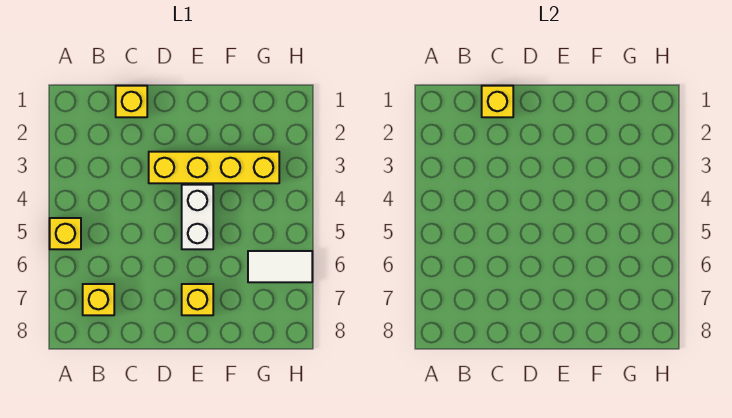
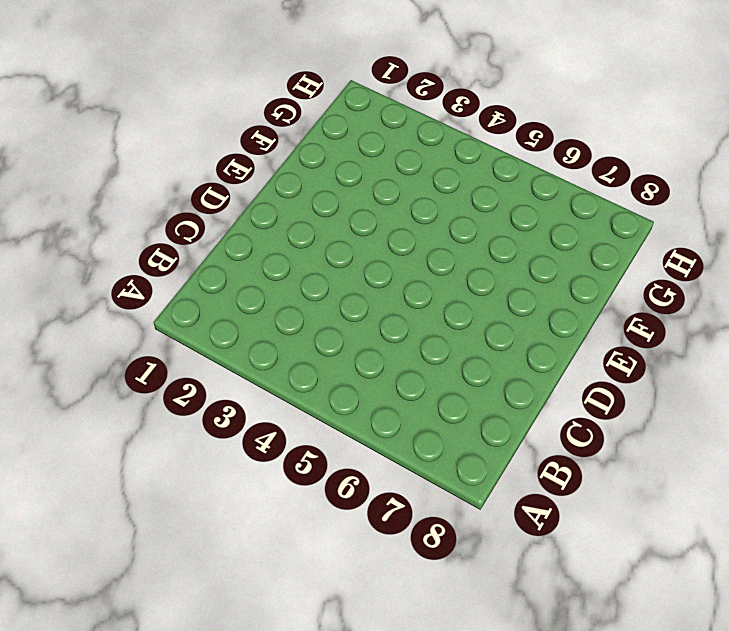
none -> yellow 1x1 brick [50,218,81,249]
none -> yellow 1x1 brick [83,284,114,315]

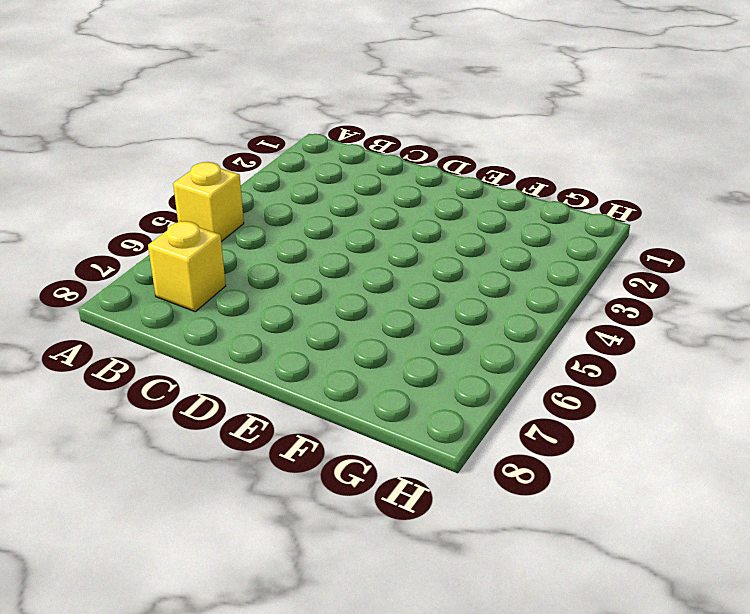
none -> yellow 1x1 brick [116,86,147,117]
none -> yellow 1x4 brick [149,152,279,183]

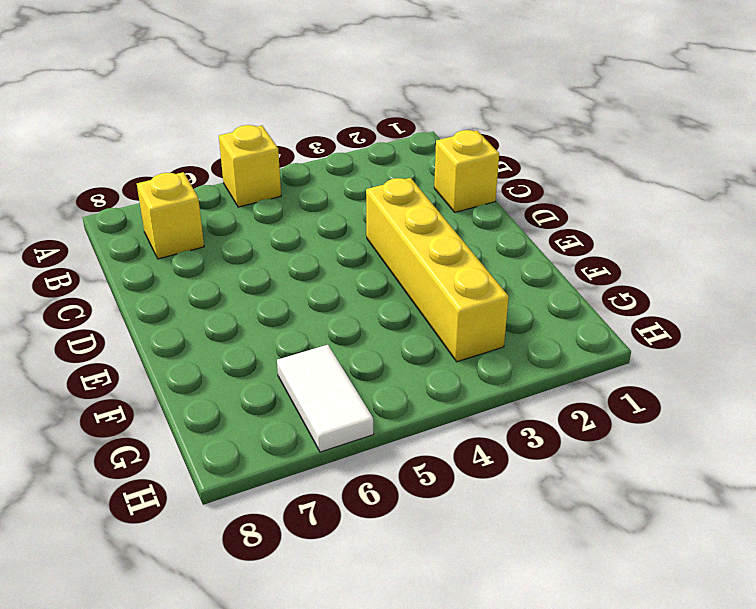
none -> white 1x2 brick [182,185,213,249]
none -> yellow 1x1 brick [182,284,213,315]

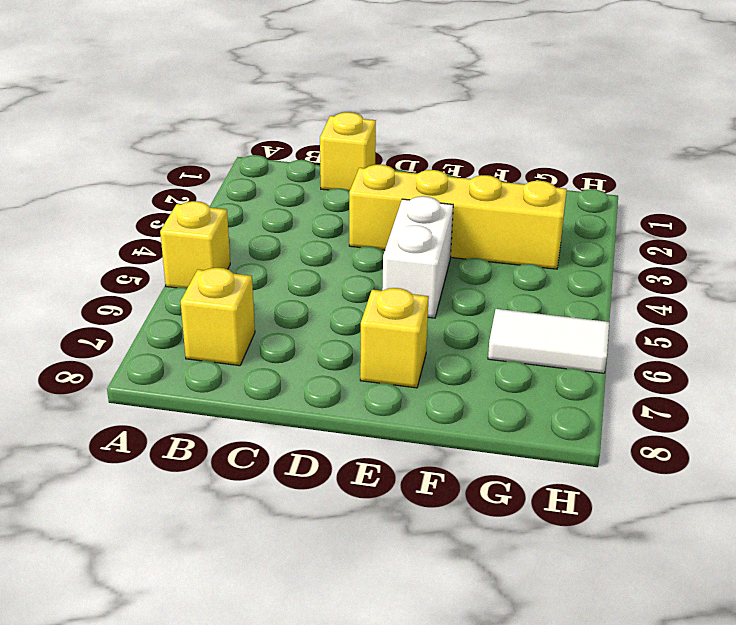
none -> yellow 1x1 brick [482,86,513,117]

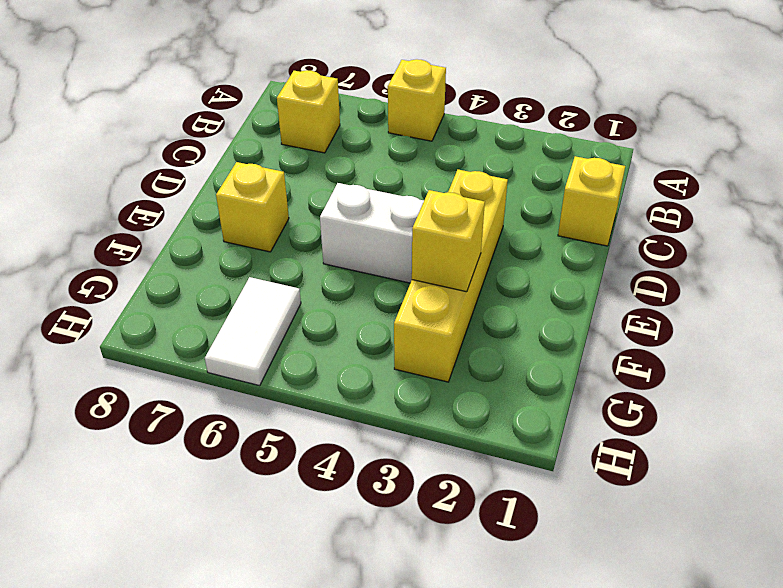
yellow 1x1 brick [412,190,485,292] -> yellow 1x1 brick moved to [482,86,513,117]

